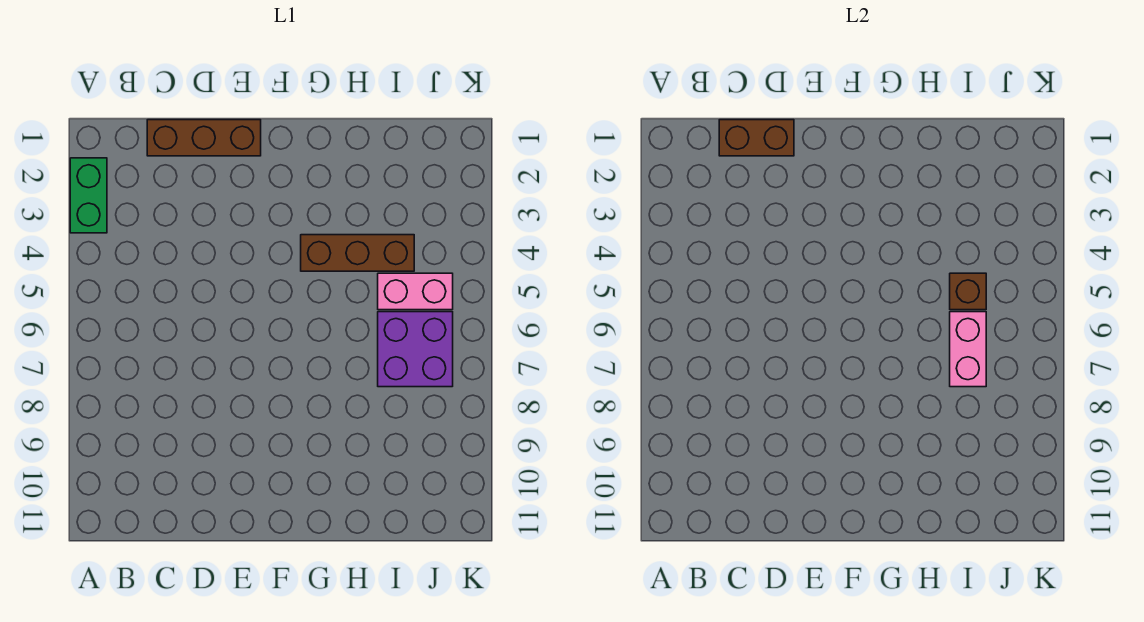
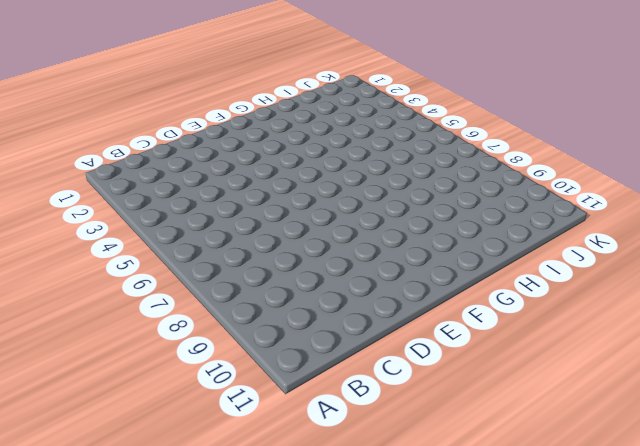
none -> green 1x2 brick [70,158,107,233]
none -> brown 1x3 brick [147,120,261,156]

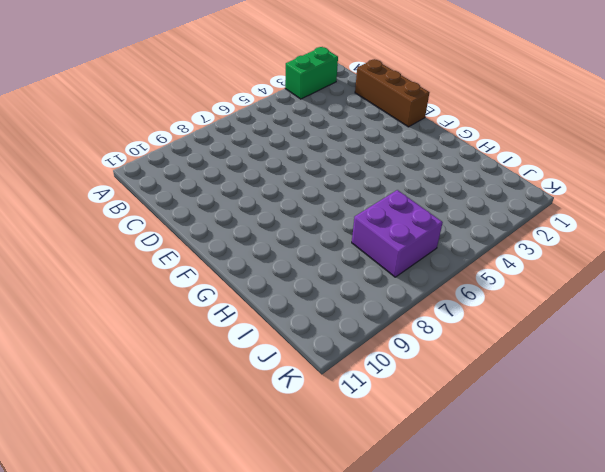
none -> brown 1x3 brick [301,235,414,271]
none -> pink 1x2 brick [378,273,453,310]

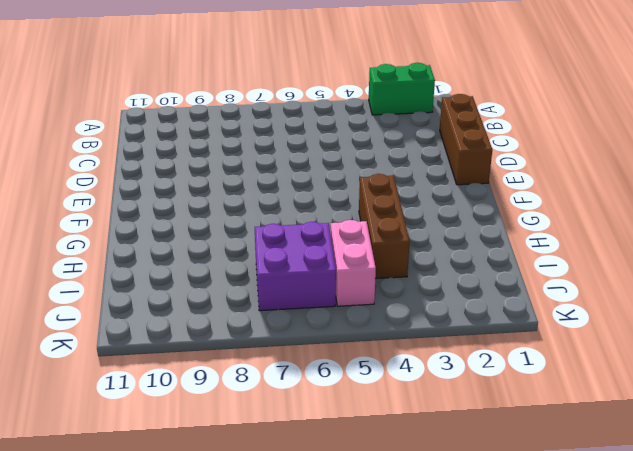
none -> brown 1x2 brick [719,120,794,156]
none -> brown 1x1 brick [950,273,986,310]

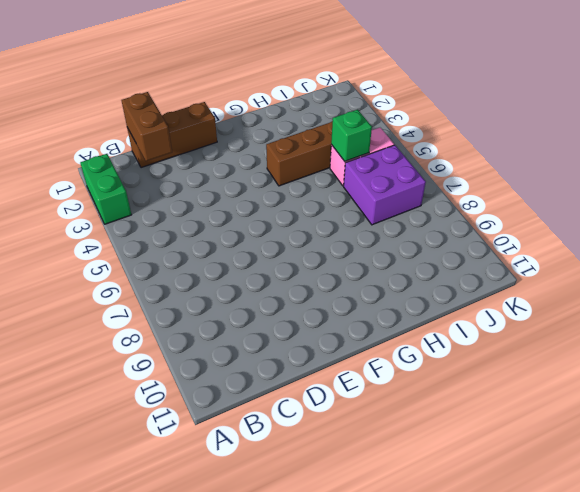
brown 1x2 brick [121,92,172,161] -> brown 1x2 brick turned to [719,120,794,156]
green 1x1 brick [331,110,372,161] -> brown 1x1 brick [950,273,986,310]
none -> pink 1x2 brick [950,312,986,387]

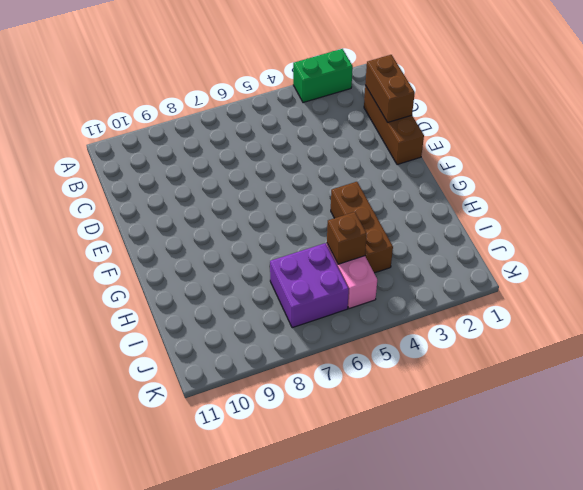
none -> pink 1x2 brick [950,312,986,387]

